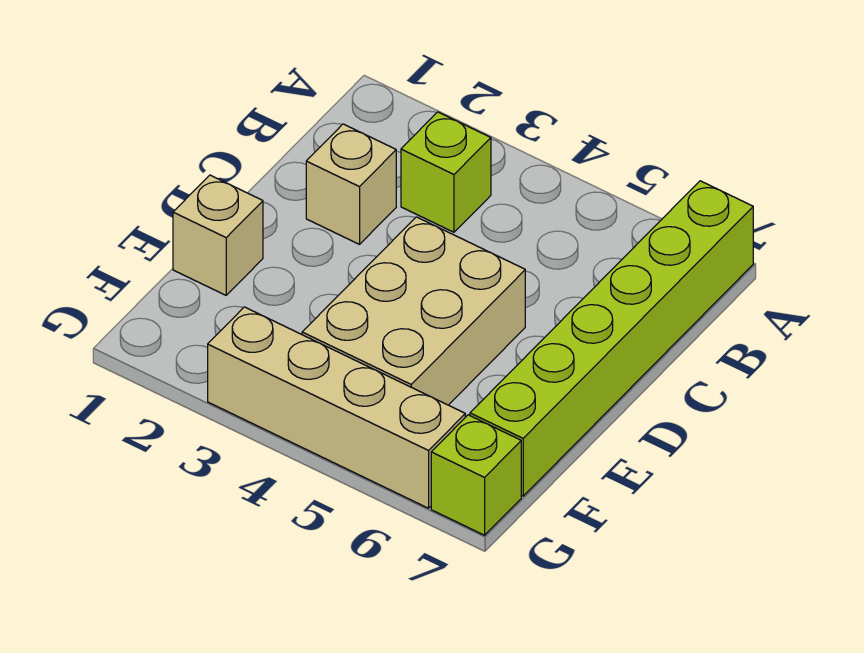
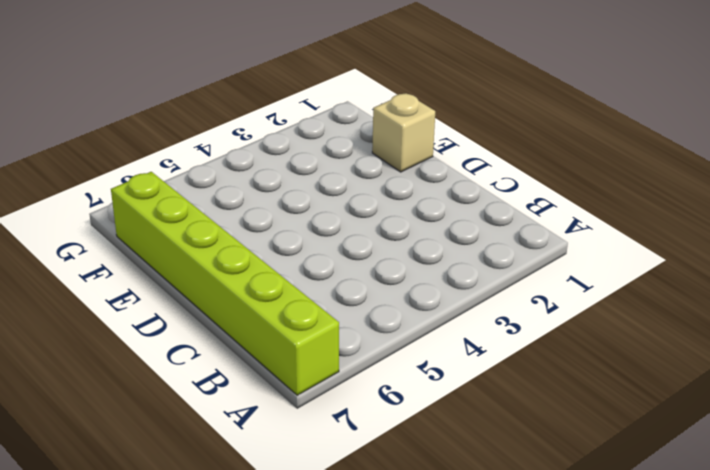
none -> lime 1x1 brick [401,112,491,232]
none -> tan 1x1 brick [306,124,396,244]

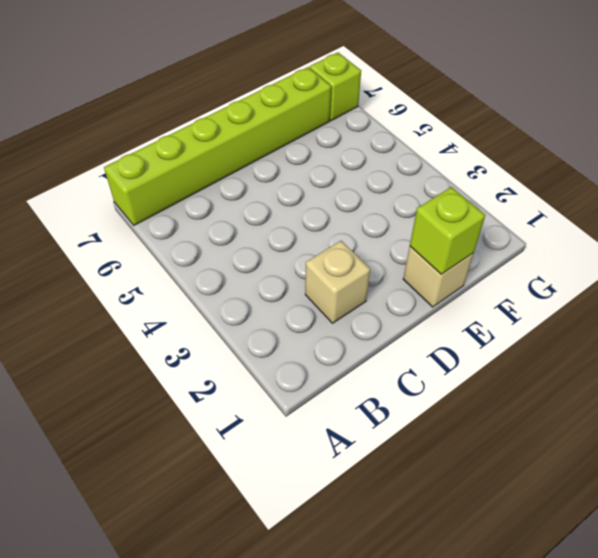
lime 1x1 brick [410,187,485,274] -> lime 1x1 brick moved to [401,112,491,232]
none -> tan 2x3 brick [302,217,525,405]
none -> tan 1x4 brick [208,307,465,508]

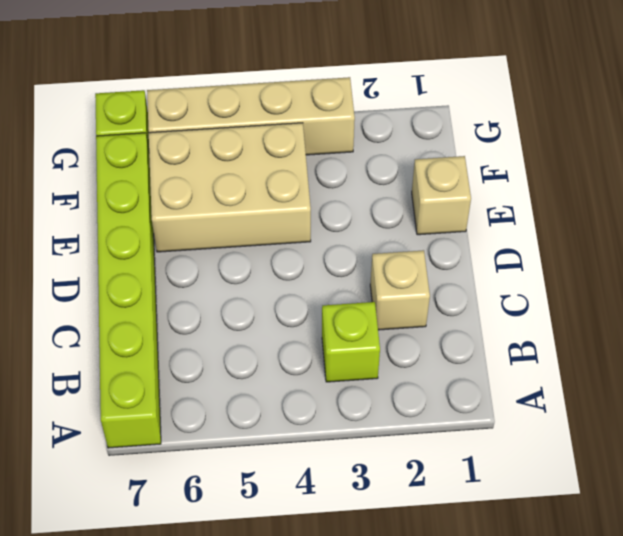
tan 2x3 brick [149,123,311,252] -> tan 2x3 brick turned to [302,217,525,405]

